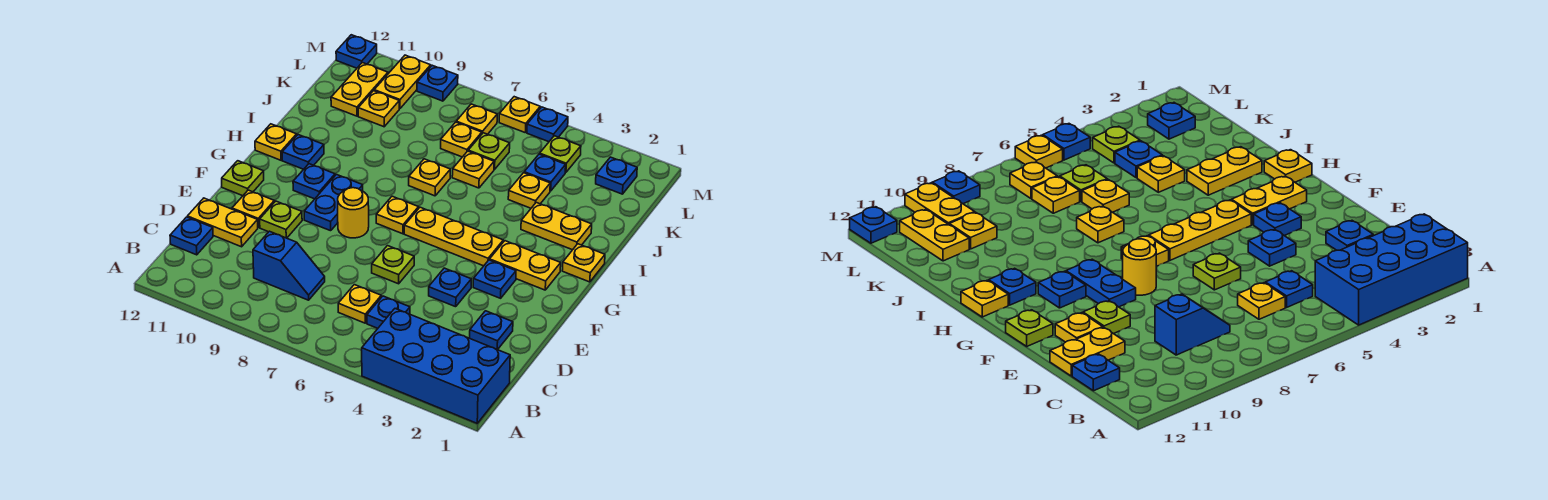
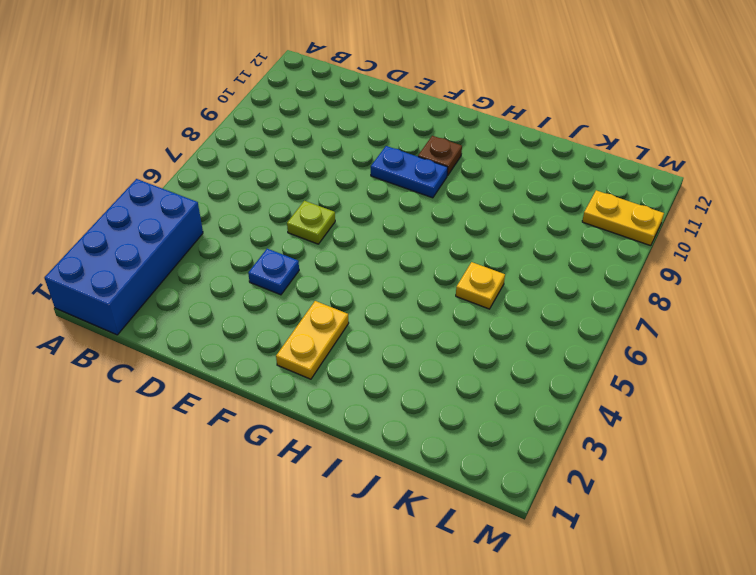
brown 1x1 plate [418,136,462,176] -> blue 1x1 plate [293,164,335,199]
none -> blue 1x1 plate [367,296,410,328]
none -> yellow 1x1 plate [338,285,381,323]
none -> blue 1x2 slope [253,231,325,300]
none -> blue 1x1 plate [170,217,213,255]

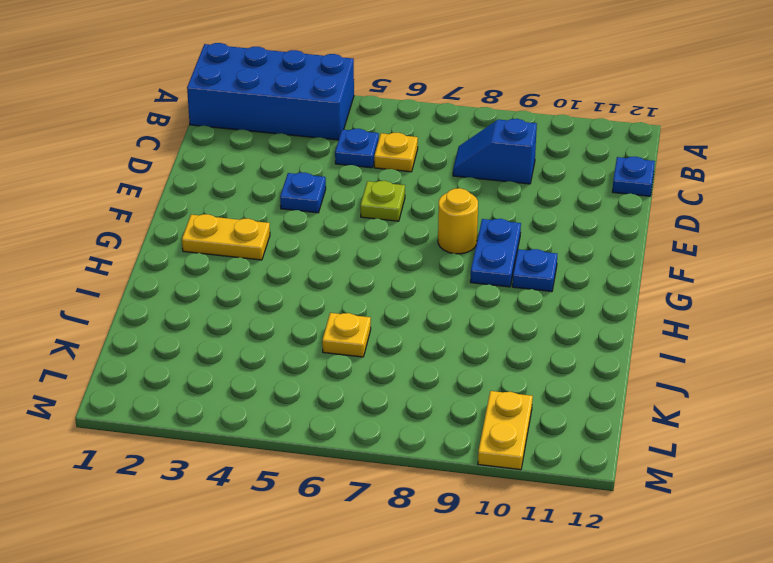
none -> blue 1x1 plate [470,311,513,350]
none -> yellow 1x2 plate [187,198,258,247]
none -> lime 1x1 plate [260,201,302,238]
none -> yellow 1x1 plate [232,190,274,228]

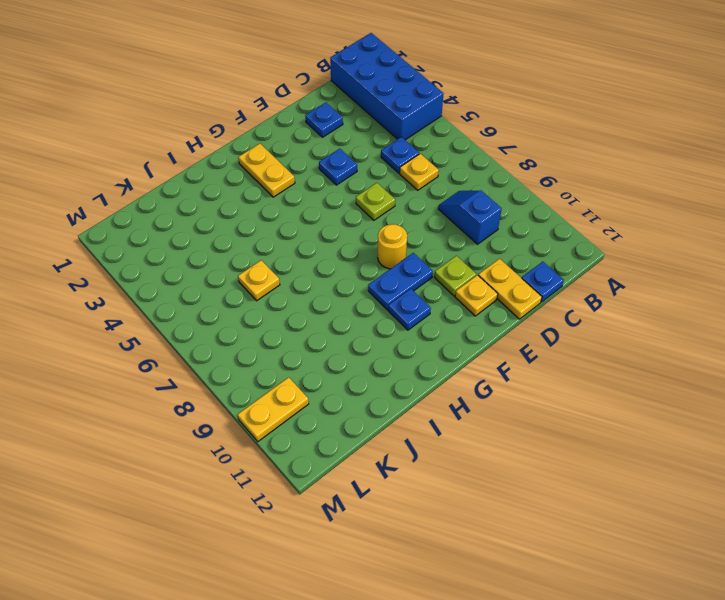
none -> blue 1x1 plate [473,260,516,298]
none -> lime 1x1 plate [222,161,264,196]
none -> yellow 1x3 plate [404,207,503,266]
none -> yellow 1x1 plate [376,196,419,234]

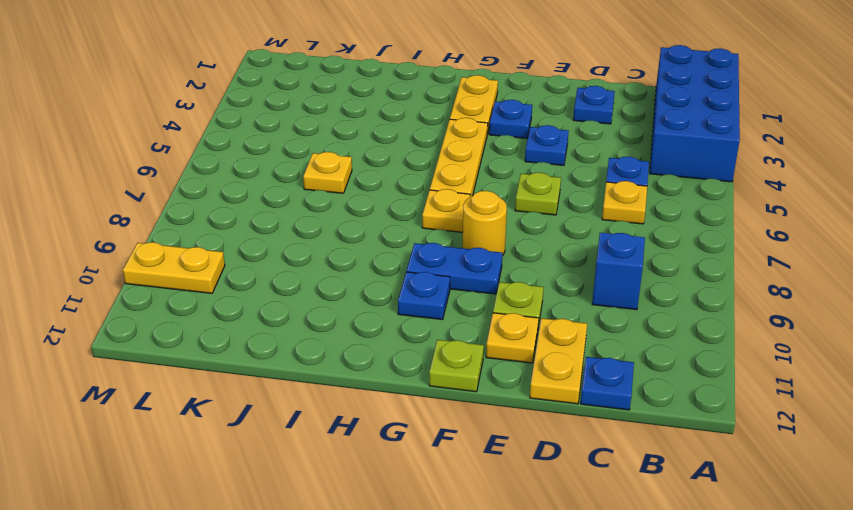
none -> yellow 1x1 plate [562,244,605,282]
none -> blue 1x1 plate [282,135,324,169]
none -> yellow 1x1 plate [255,124,297,160]
none -> yellow 1x2 plate [521,202,592,250]

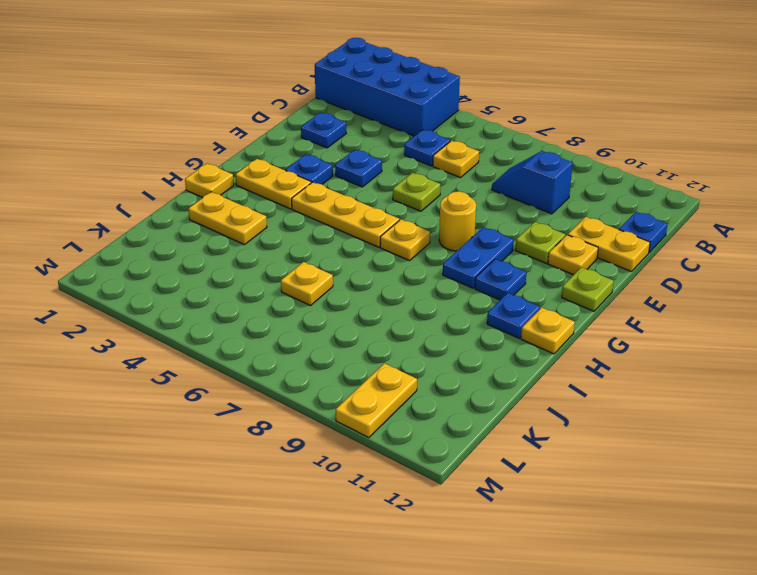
none -> yellow 1x1 plate [409,159,450,196]
none -> yellow 1x1 plate [508,173,550,208]
none -> blue 1x1 plate [524,154,566,191]
none -> lime 1x1 plate [468,133,510,169]

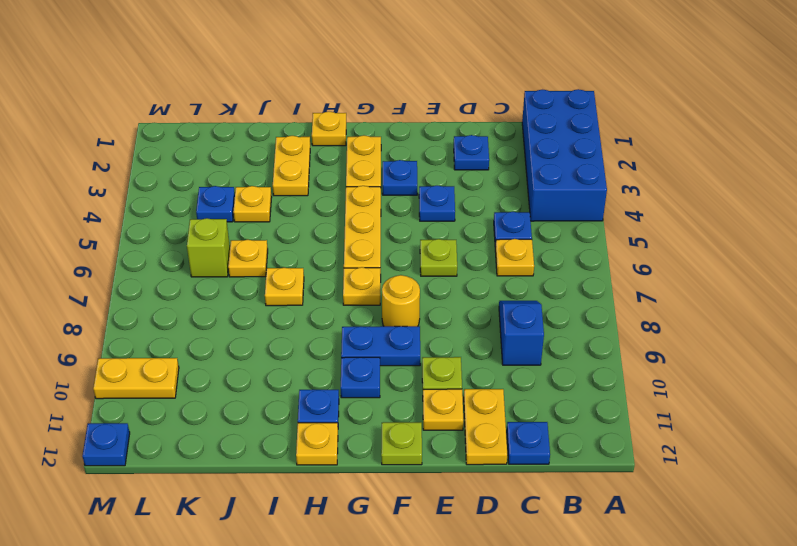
lime 1x1 brick [187,218,230,277] -> lime 1x1 plate [468,133,510,169]
none -> yellow 1x1 plate [441,122,482,157]
none -> yellow 1x1 plate [358,91,399,127]
none -> yellow 1x2 plate [331,63,388,116]
none -> blue 1x1 plate [596,157,637,194]

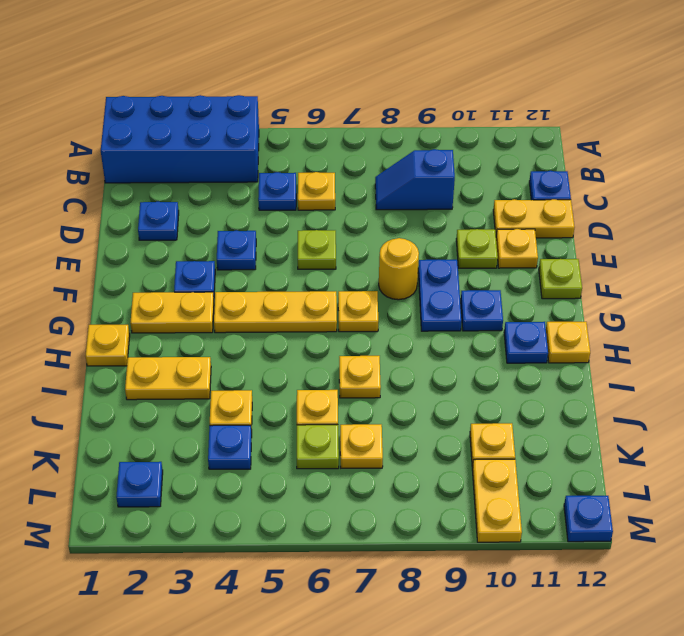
none -> yellow 1x2 plate [331,63,388,116]
none -> lime 1x1 plate [540,136,581,172]
none -> yellow 1x1 plate [456,104,497,134]
none -> blue 1x1 plate [527,107,568,142]

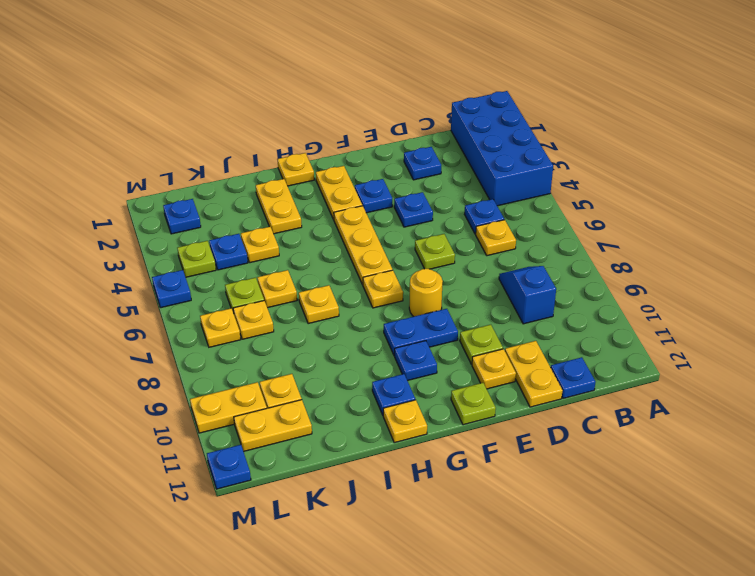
none -> yellow 1x1 plate [499,97,540,133]
none -> blue 1x1 plate [417,65,458,101]

